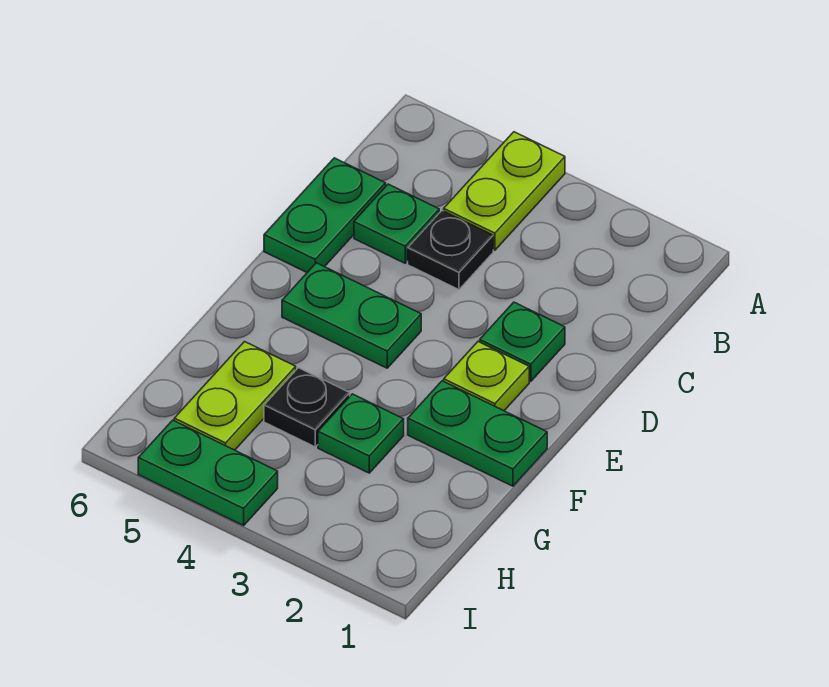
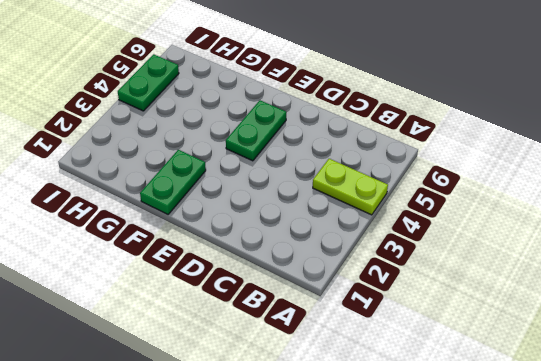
none -> black 1x1 plate [408,211,493,290]
none -> green 1x1 plate [354,184,439,263]
none -> green 1x2 plate [264,158,386,272]

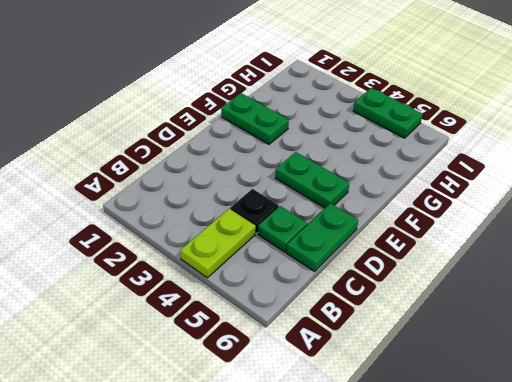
none -> green 1x1 plate [480,302,565,381]
none -> lime 1x1 plate [444,342,529,411]
none -> green 1x1 plate [318,394,404,473]

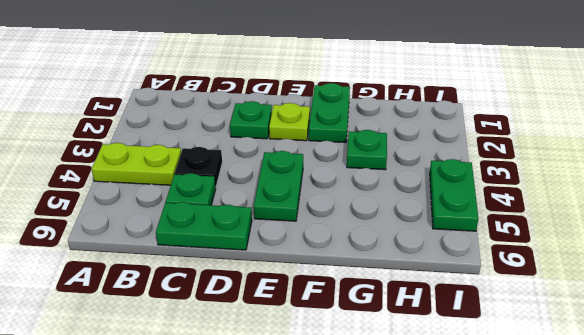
none -> black 1x1 plate [264,368,350,447]
none -> lime 1x2 plate [174,342,296,450]

